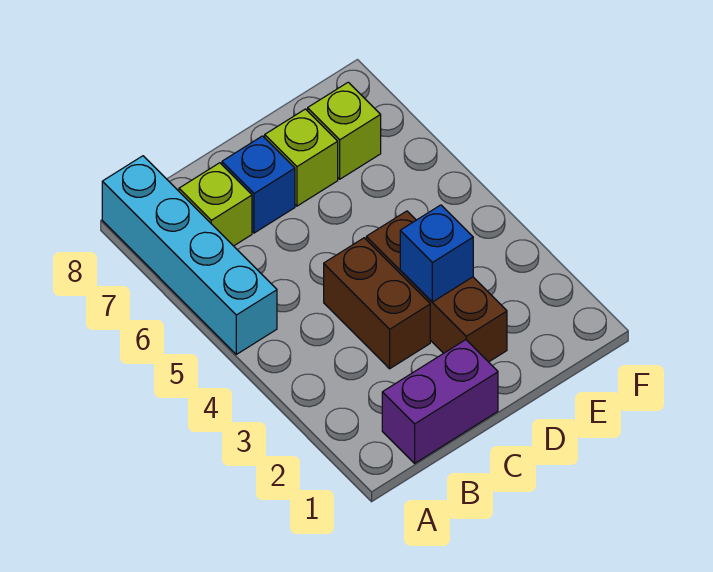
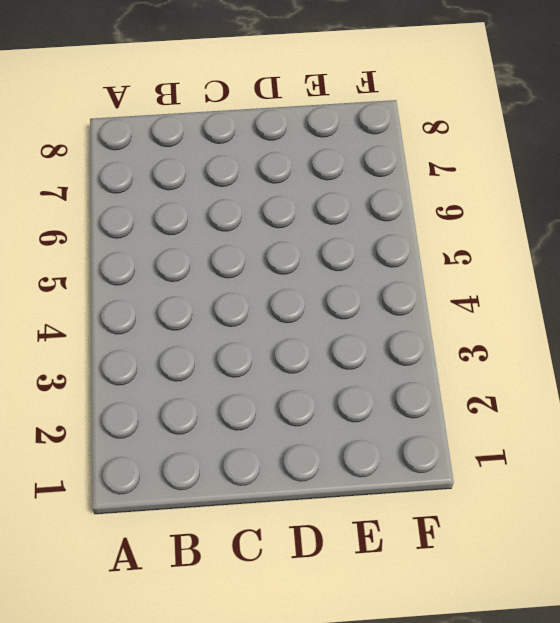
none -> cyan 1x4 brick [102,156,277,354]
none -> purple 1x2 brick [382,340,498,463]

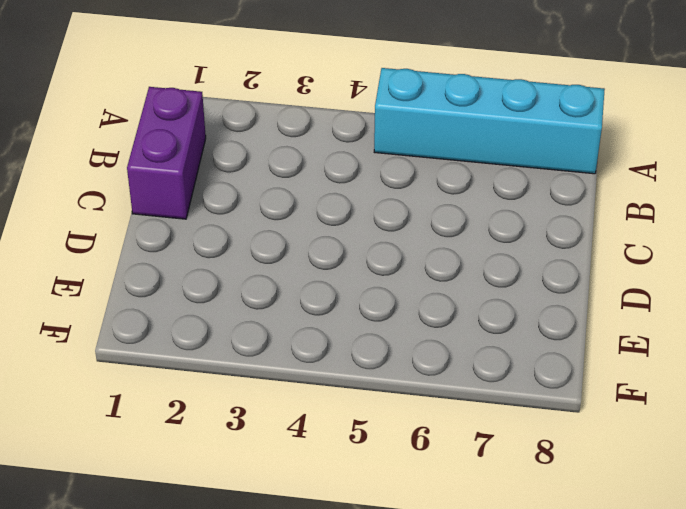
none -> lime 1x1 brick [179,163,252,246]
none -> brown 1x2 brick [324,238,430,369]

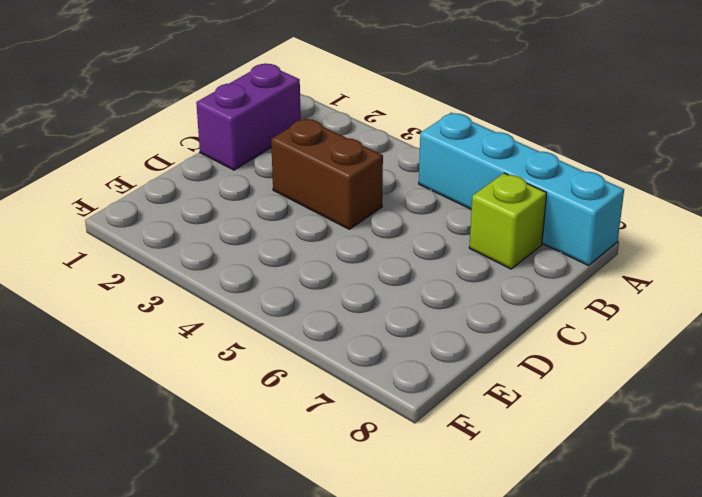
none -> blue 1x1 brick [222,136,295,233]
none -> brown 1x3 brick [366,211,507,362]

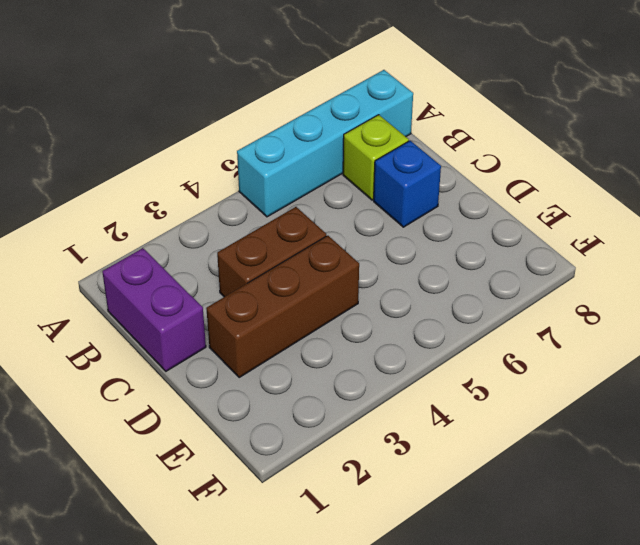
none -> lime 1x1 brick [265,109,338,206]
none -> lime 1x1 brick [308,82,381,179]

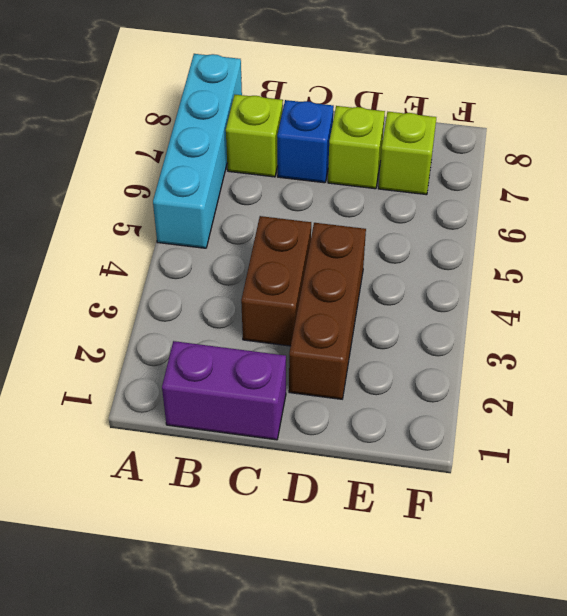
none -> blue 1x1 brick [400,205,473,302]

